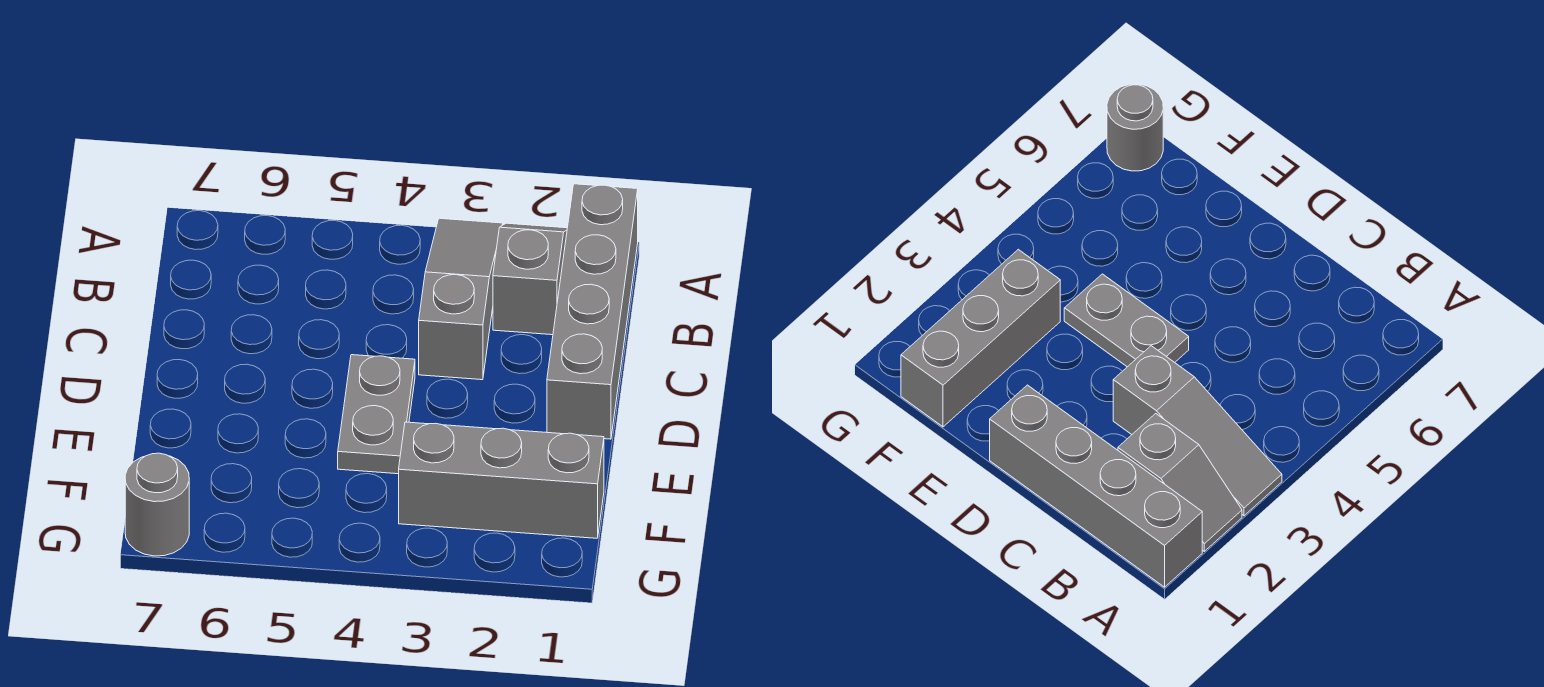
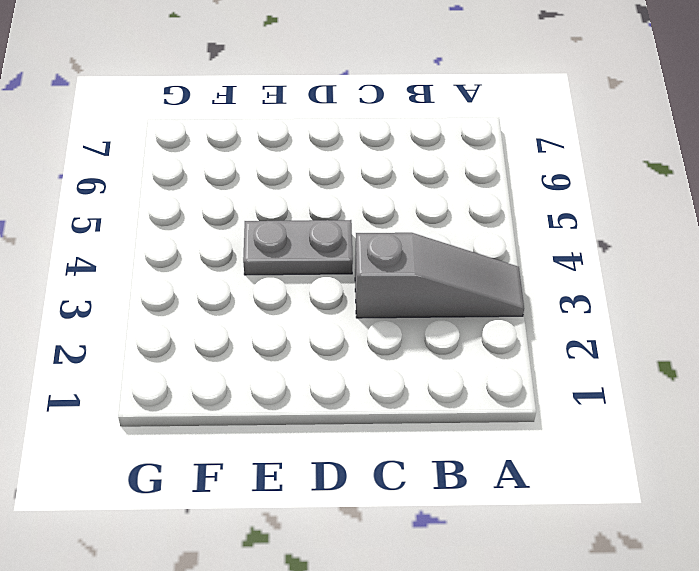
none -> grey 1x4 brick [547,184,638,439]
none -> grey 1x2 slope [493,223,567,335]

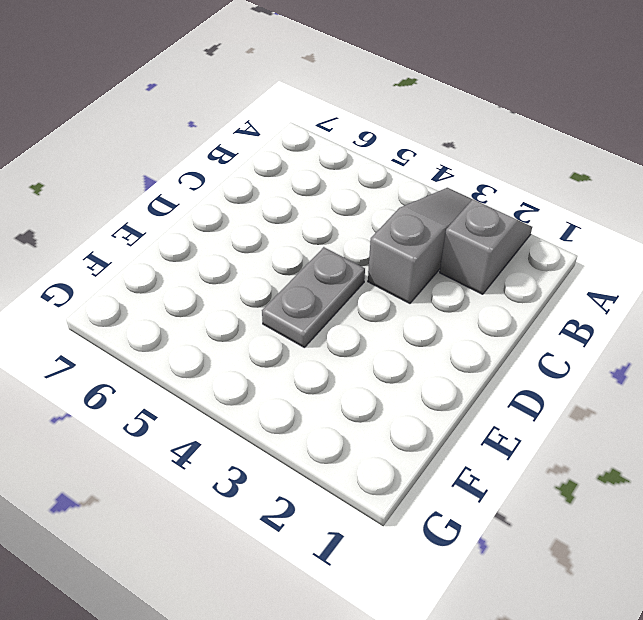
none -> grey 1x4 brick [547,184,638,439]
none -> grey 1x3 brick [399,422,604,538]

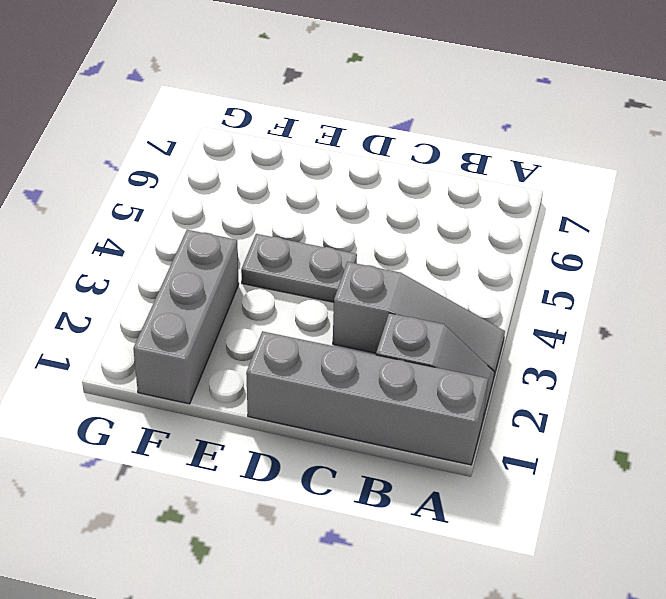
none -> grey 1x1 round brick [125,453,189,556]

